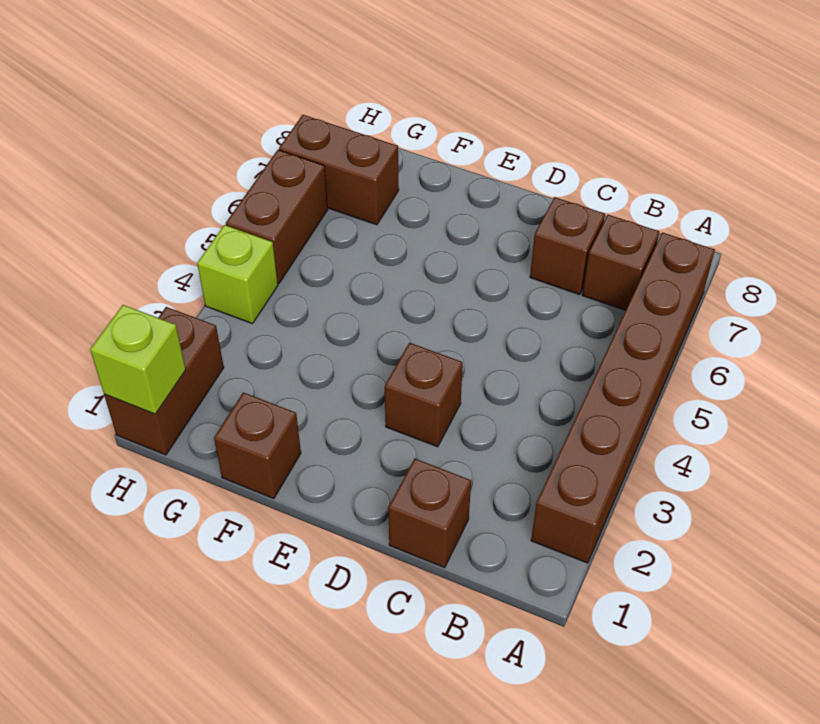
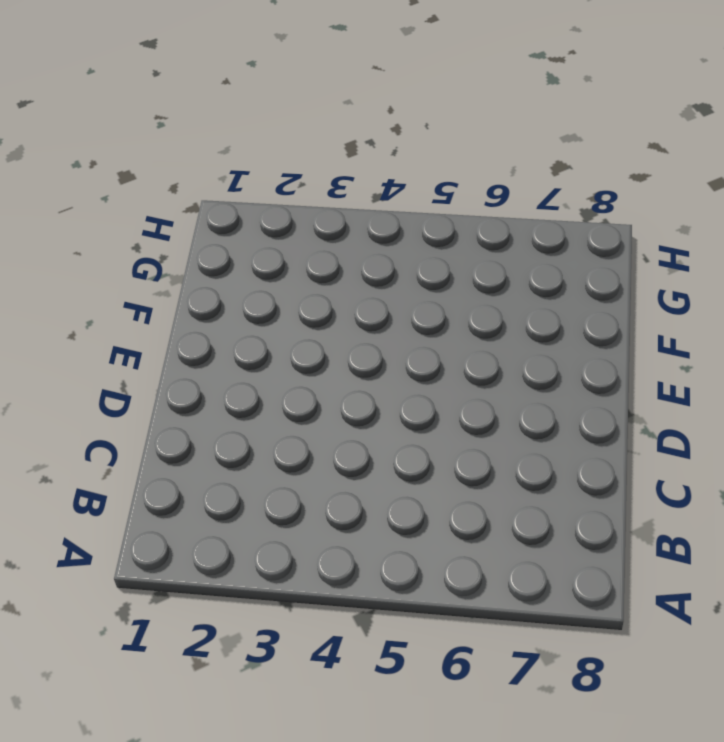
none -> brown 1x6 brick [531,232,715,563]
none -> brown 1x1 brick [582,215,659,310]

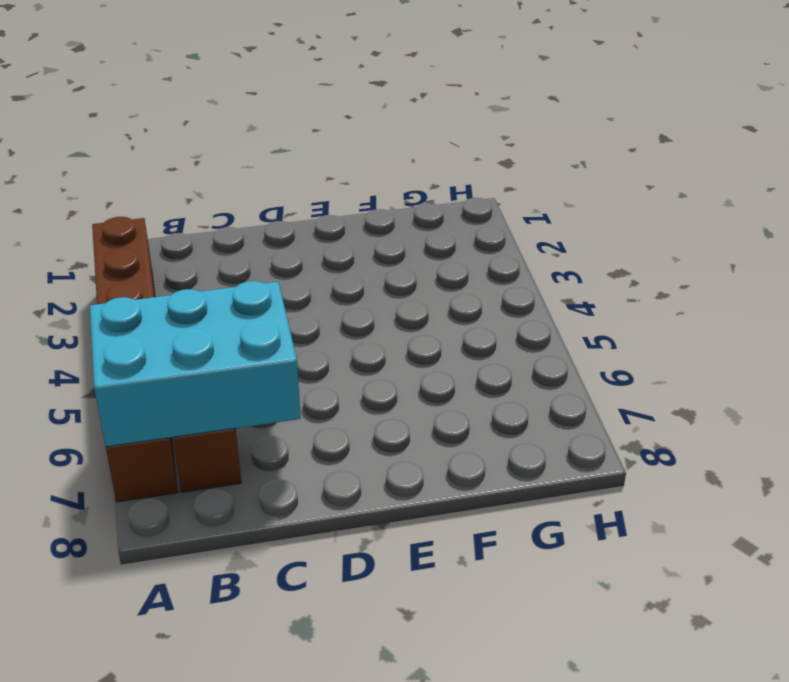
cyan 2x3 brick [90,281,301,447] -> none
none -> brown 1x1 brick [388,459,471,568]
none -> brown 1x1 brick [530,197,605,295]

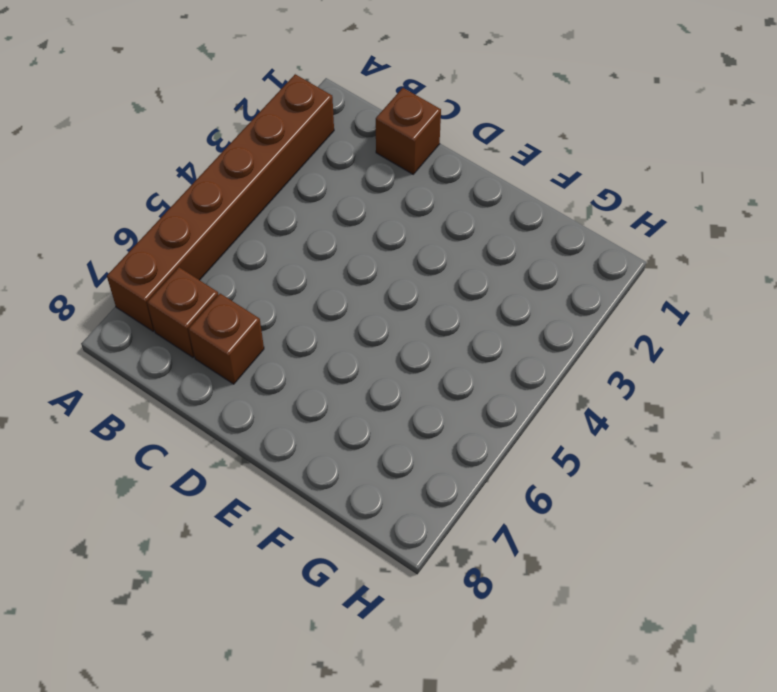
none -> brown 1x1 brick [385,343,463,447]
none -> brown 1x1 brick [214,392,301,499]

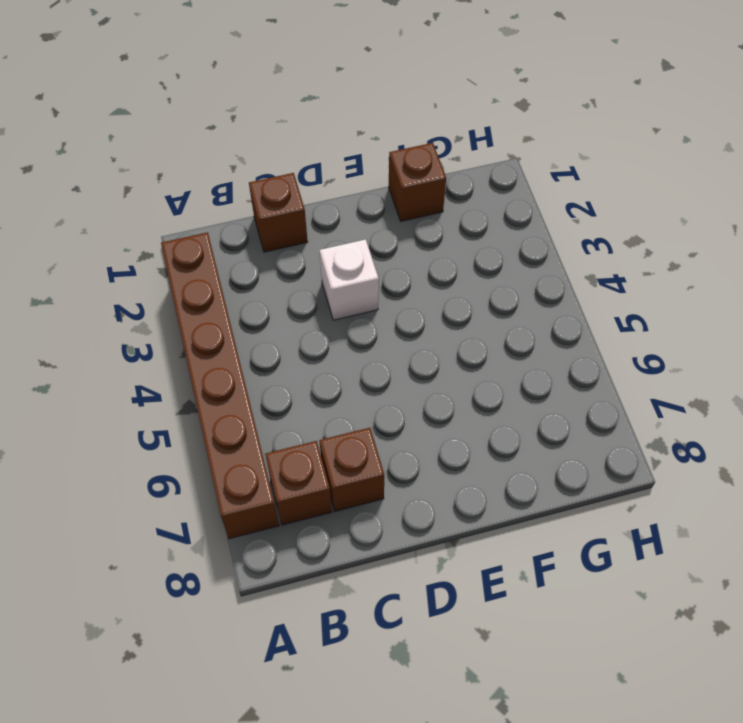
white 1x1 brick [320,239,379,320] -> brown 1x1 brick [385,343,463,447]
none -> brown 1x2 brick [279,115,399,225]
none -> brown 1x2 brick [104,307,224,455]

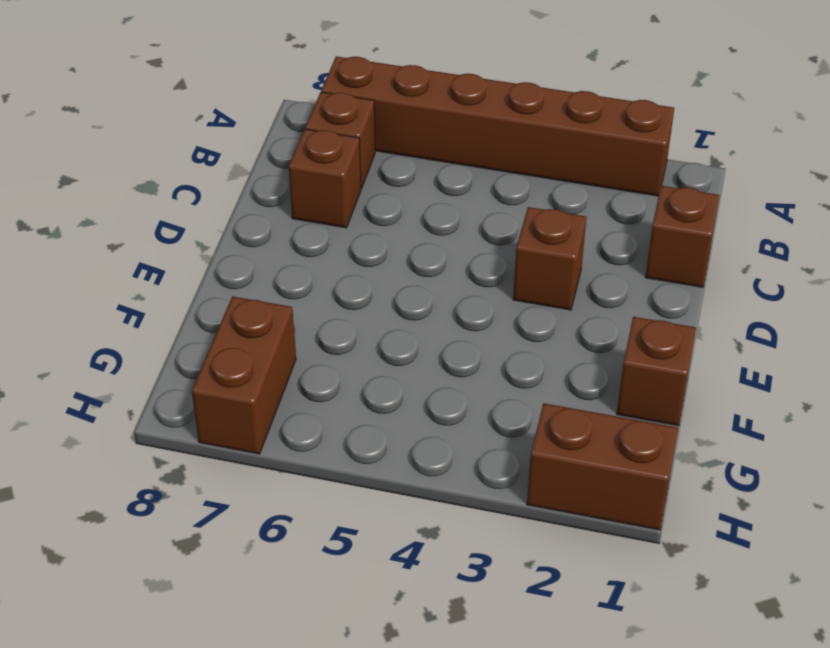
none -> lime 1x1 brick [197,225,278,324]
none -> brown 1x2 brick [226,150,328,283]

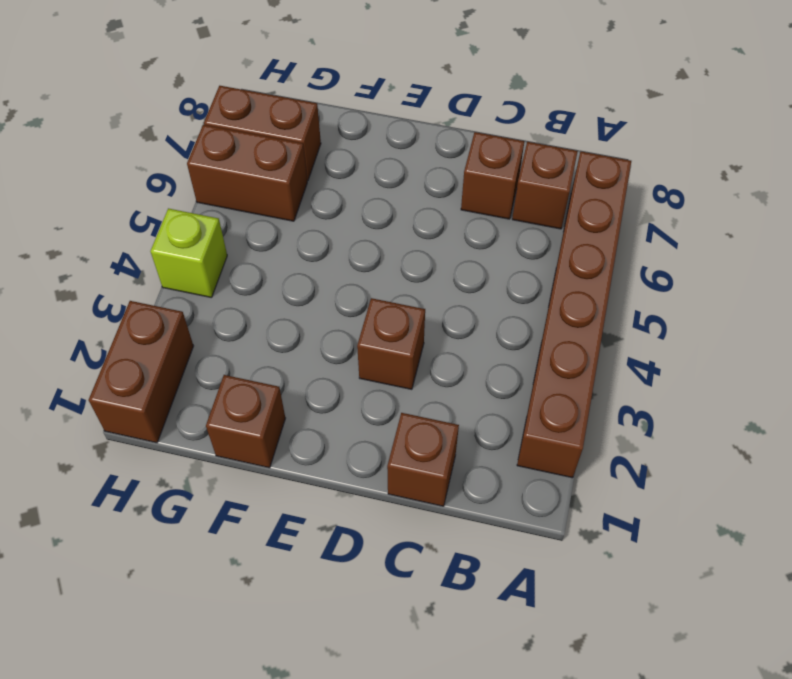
brown 1x2 brick [187,125,307,221] -> brown 1x2 brick turned to [226,150,328,283]
none -> lime 1x1 brick [90,305,186,414]

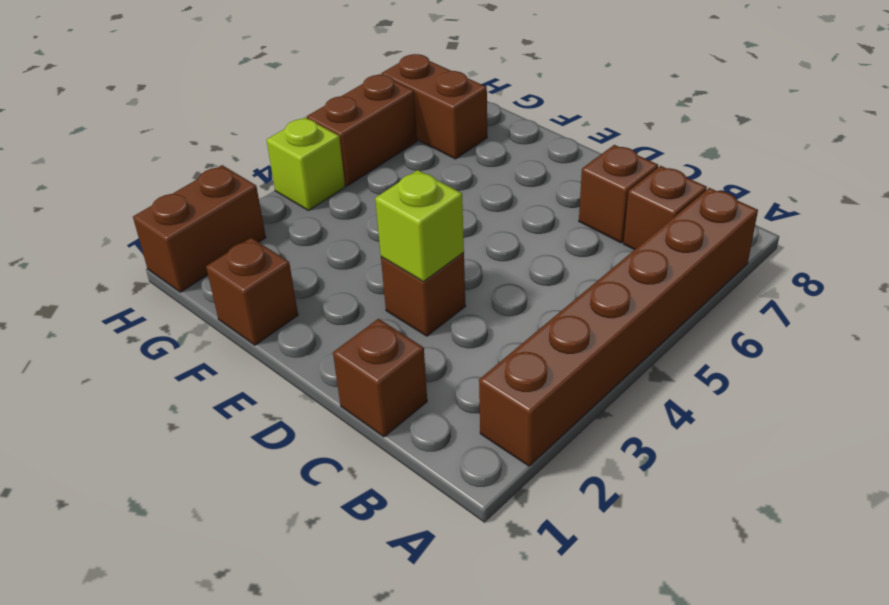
lime 1x1 brick [375,170,464,282] -> lime 1x1 brick moved to [90,305,186,414]

